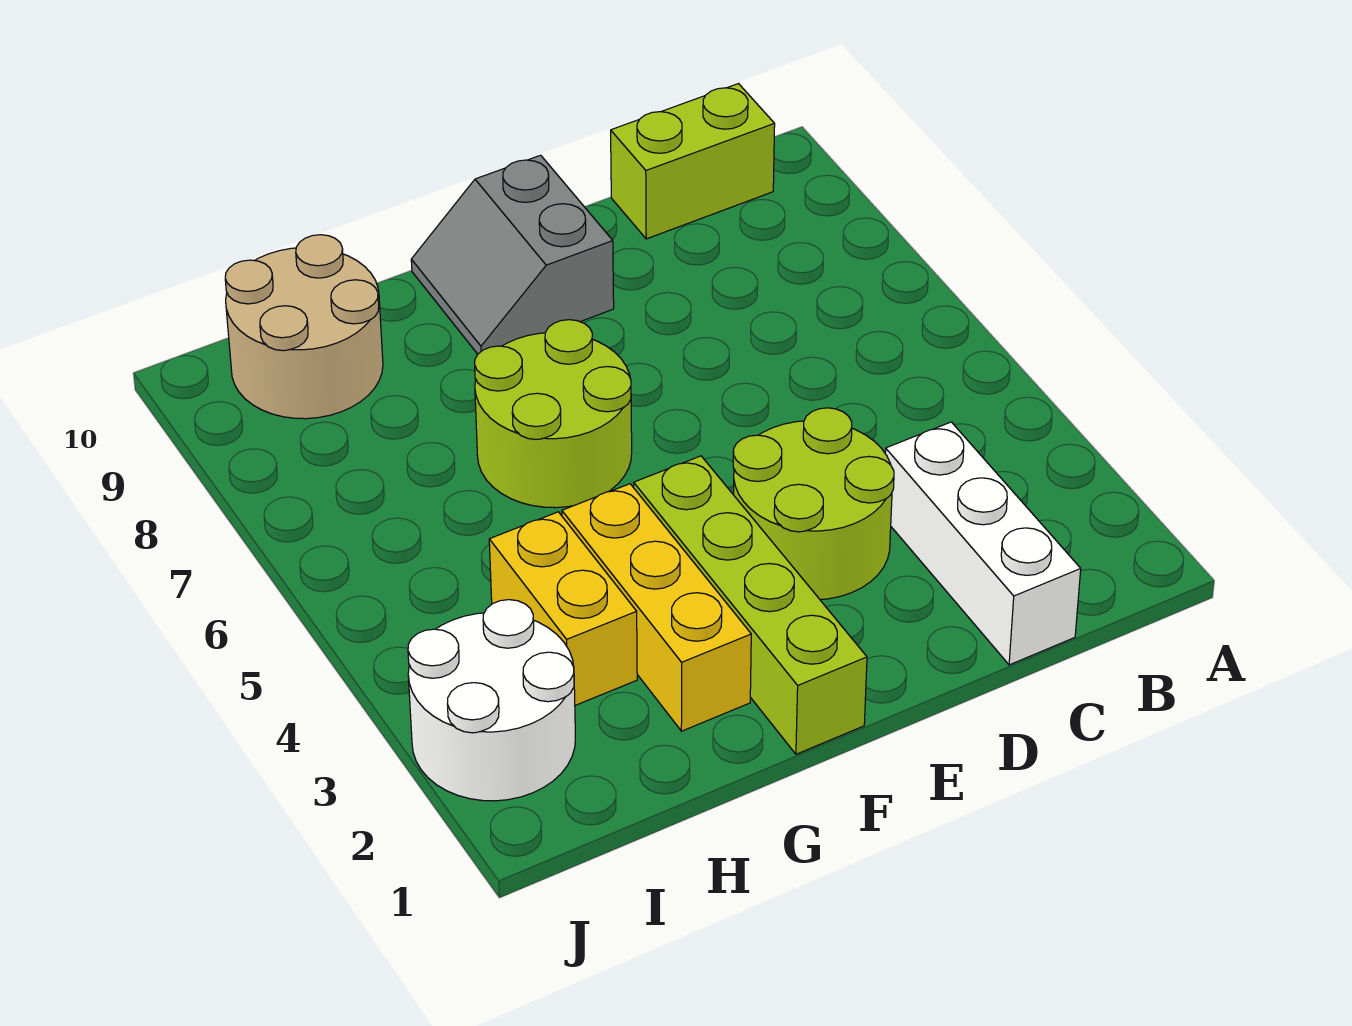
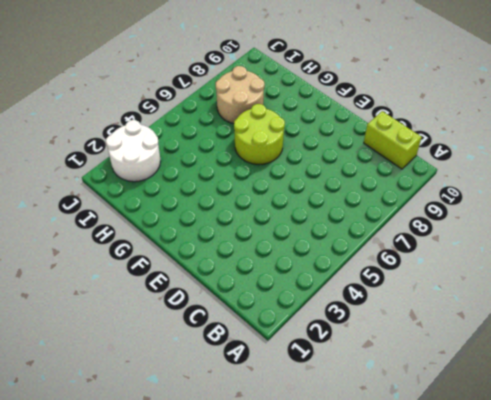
tan 2x2 round brick [216,66,265,124] -> tan 2x2 round brick moved to [225,235,383,419]
none -> white 1x3 brick [885,422,1081,665]
none -> lime 2x2 round brick [733,408,894,600]

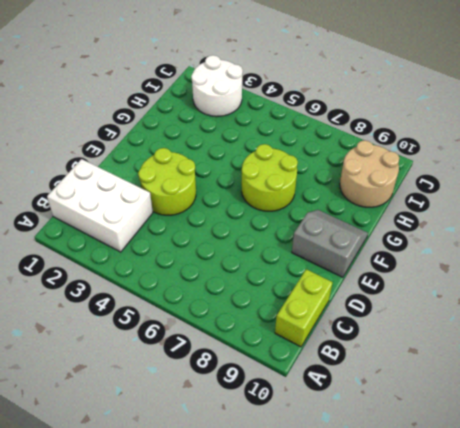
white 2x3 brick [47,159,153,252] -> white 1x3 brick [885,422,1081,665]
none -> lime 1x4 brick [633,456,867,754]
none -> yellow 1x3 brick [562,484,751,731]

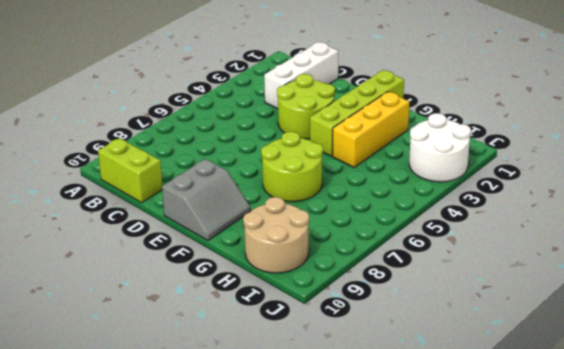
none -> yellow 1x2 brick [489,512,637,705]

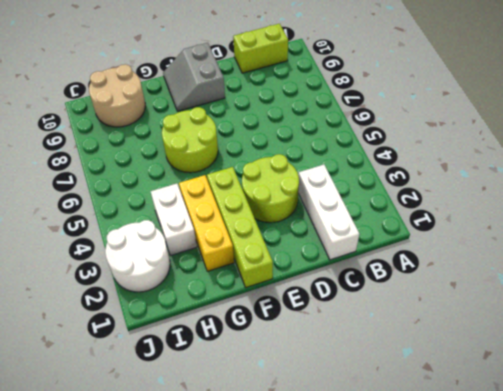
white 1x2 brick [151,184,197,256] -> yellow 1x2 brick [489,512,637,705]

